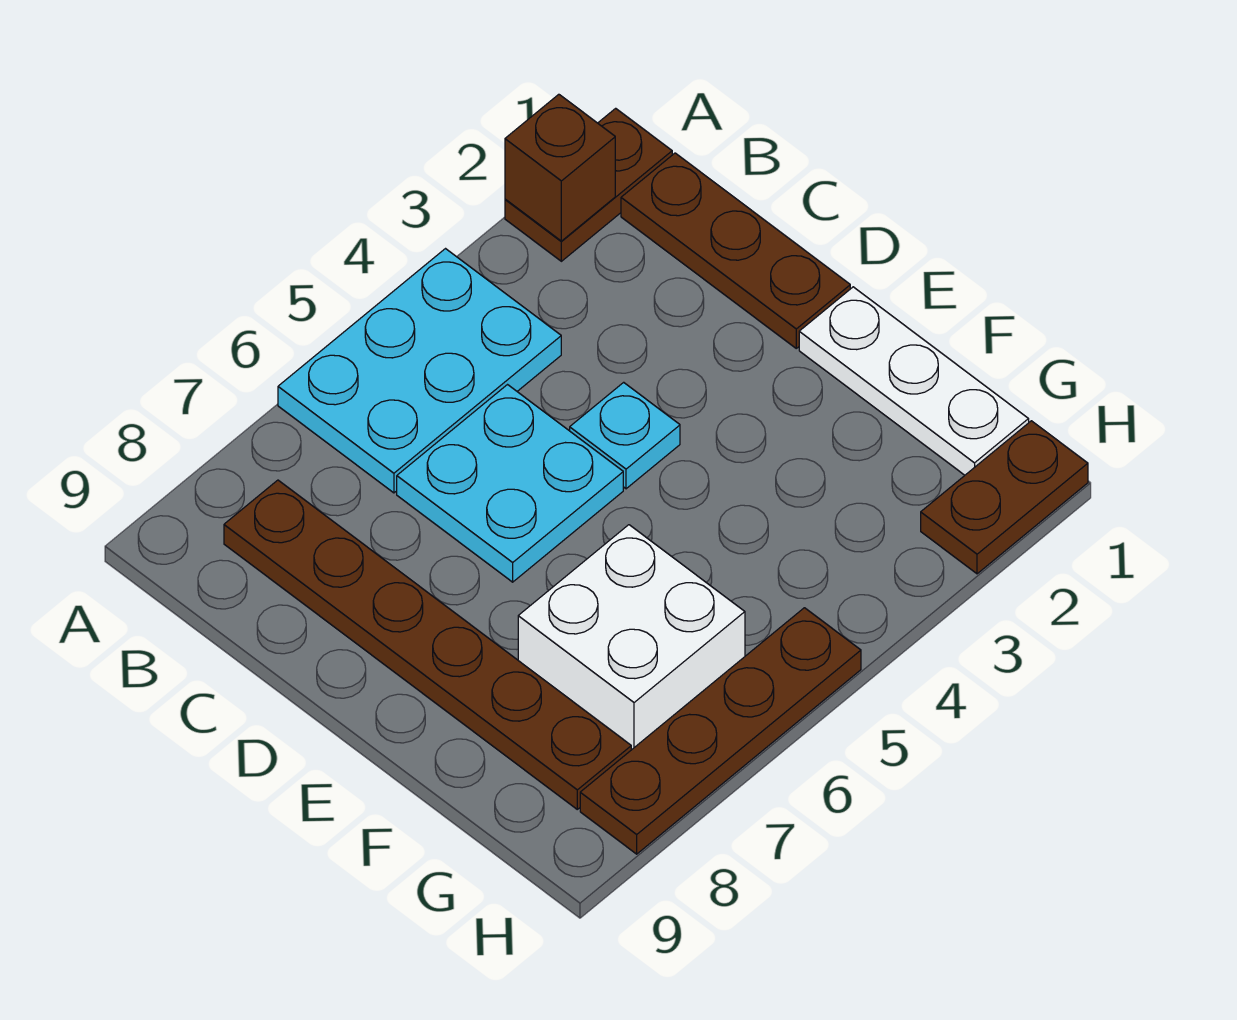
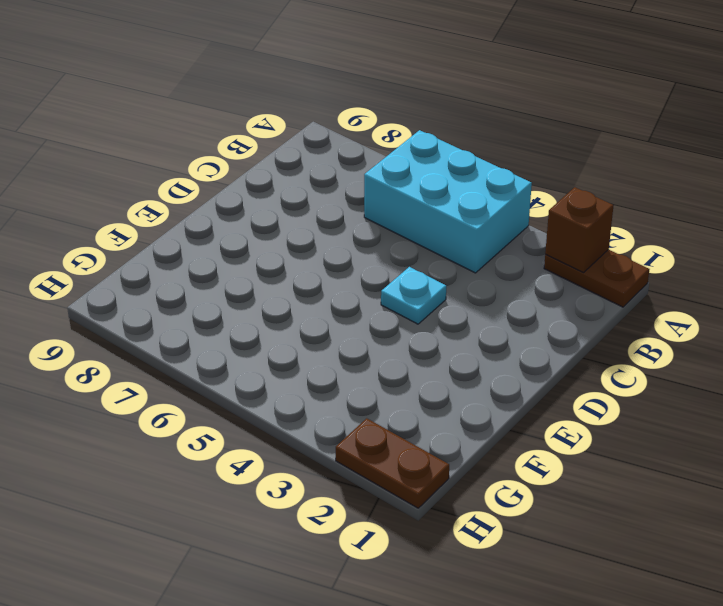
cyan 2x3 brick [364,130,532,273] -> cyan 2x3 plate [278,249,561,493]
none -> brown 1x3 plate [621,153,850,348]
none -> brown 1x6 plate [224,480,631,809]

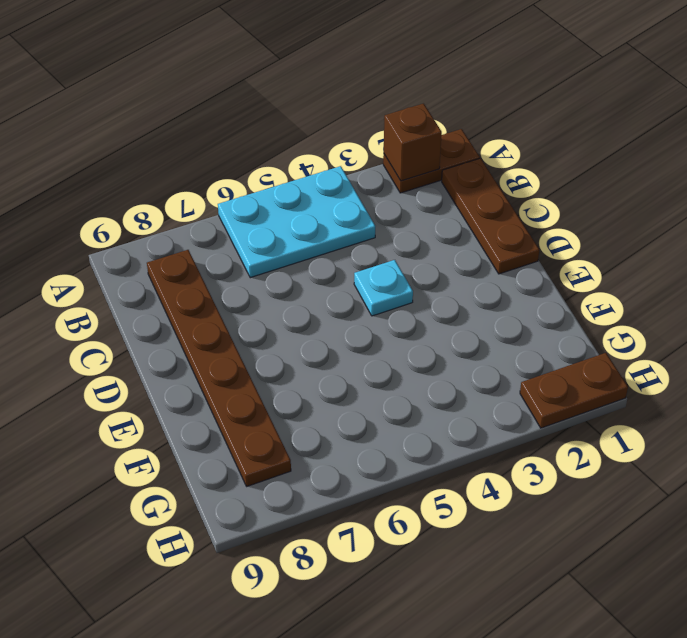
none -> cyan 2x2 plate [397,385,623,582]
none -> white 1x3 plate [799,287,1029,475]

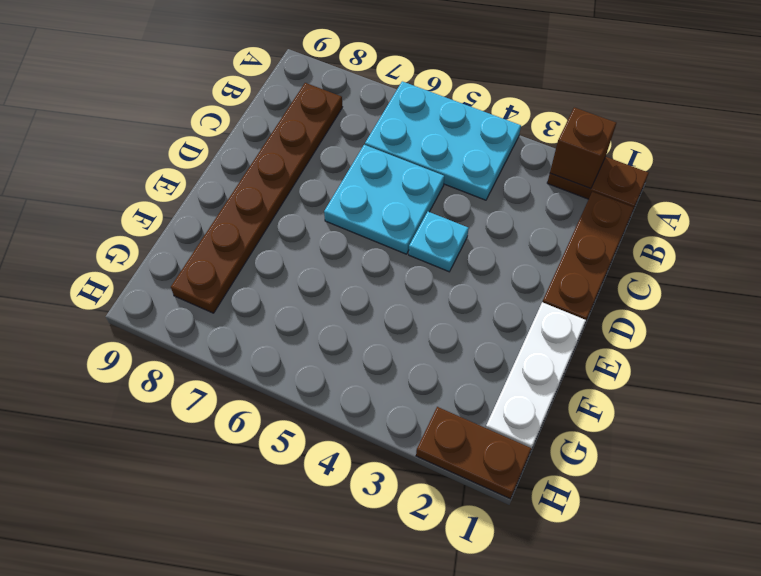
none -> white 2x2 brick [518,525,745,750]
none -> brown 1x4 plate [580,608,861,854]

